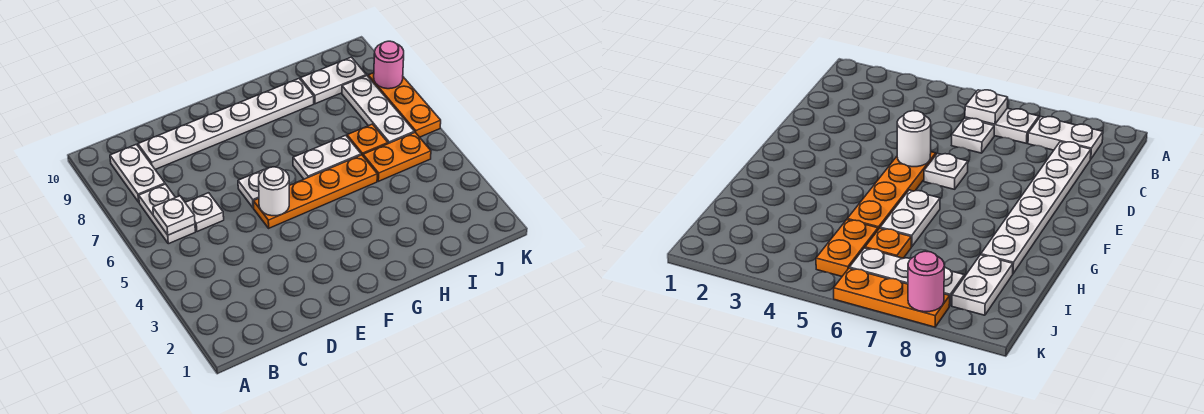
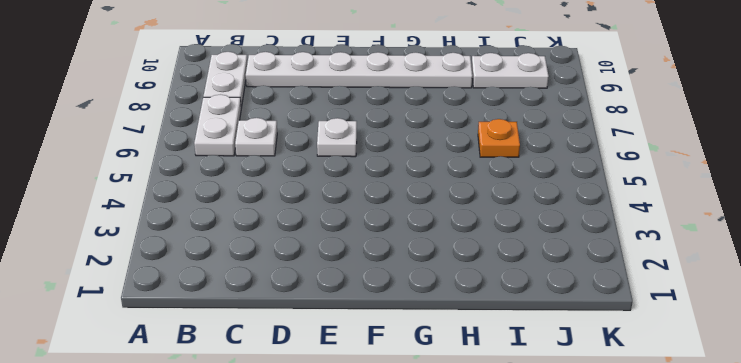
none -> orange 1x4 plate [254,155,377,228]
none -> white 1x2 plate [293,135,361,179]
none -> orange 1x2 plate [363,132,431,181]

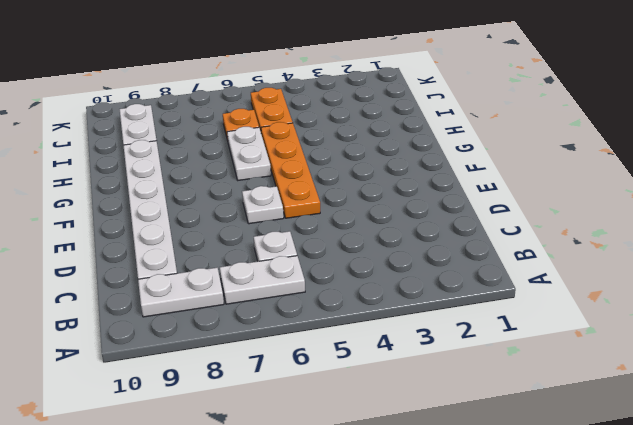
none -> white 1x3 plate [342,76,414,144]
none -> orange 1x3 plate [368,73,441,137]
none -> white 1x1 plate [153,196,195,235]

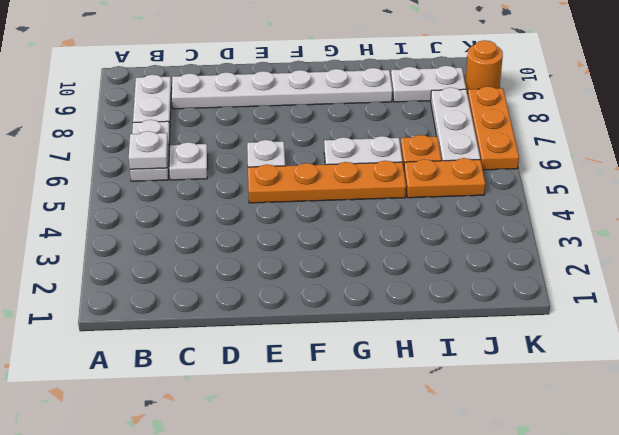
orange 1x1 round brick [465,40,503,93] -> none
none -> white 1x1 round brick [259,167,289,216]
none -> pink 1x1 round brick [374,41,404,89]

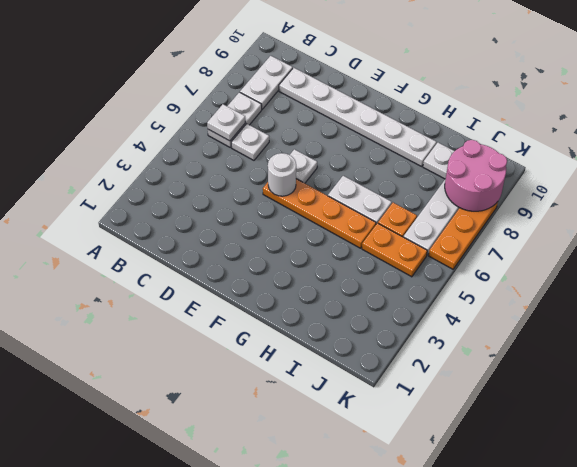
pink 2x2 round brick [445,140,507,211] -> pink 1x1 round brick [374,41,404,89]

